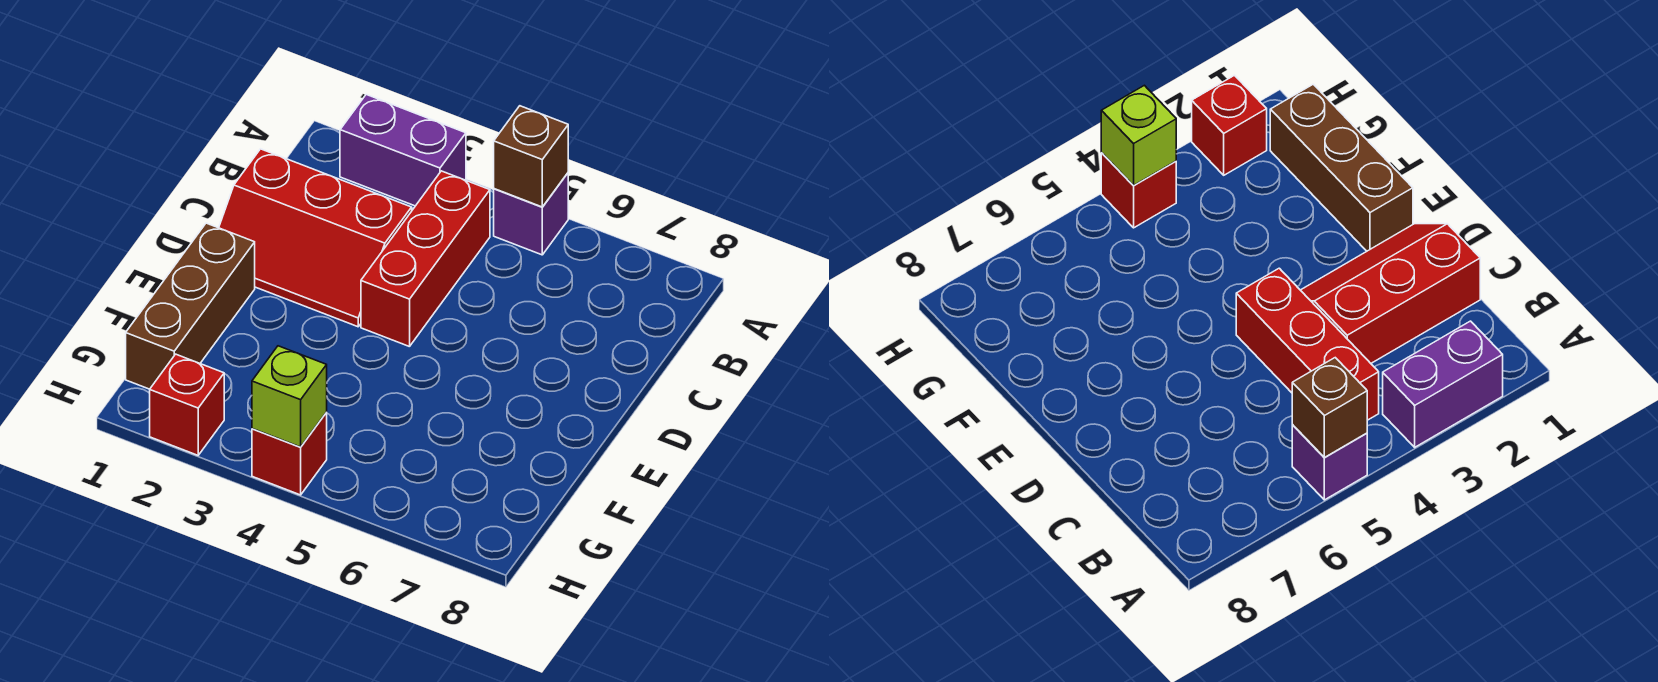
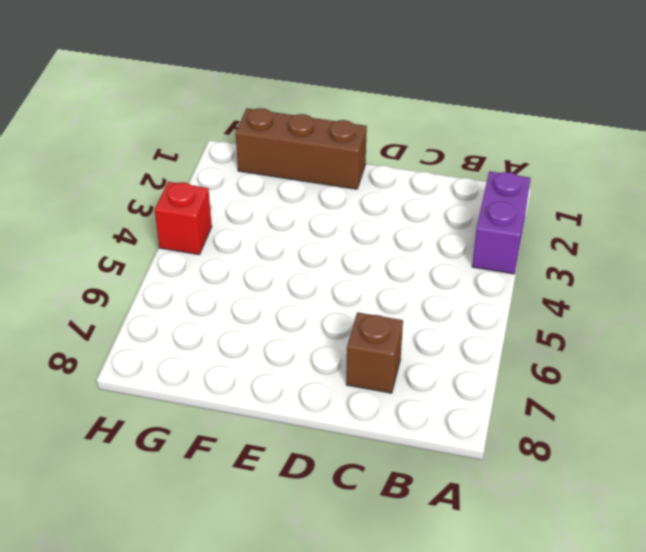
brown 1x1 brick [346,312,403,393] -> brown 1x1 brick moved to [494,106,568,207]
none -> purple 1x1 brick [494,173,568,255]
none -> red 1x3 brick [361,171,490,347]

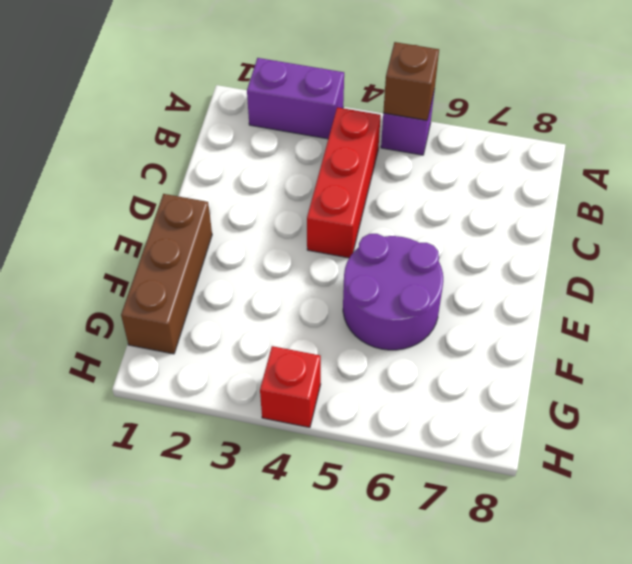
purple 2x2 round brick [343,234,443,350] -> none
none -> red 2x3 slope [219,149,412,327]
none -> red 1x1 brick [150,354,224,455]

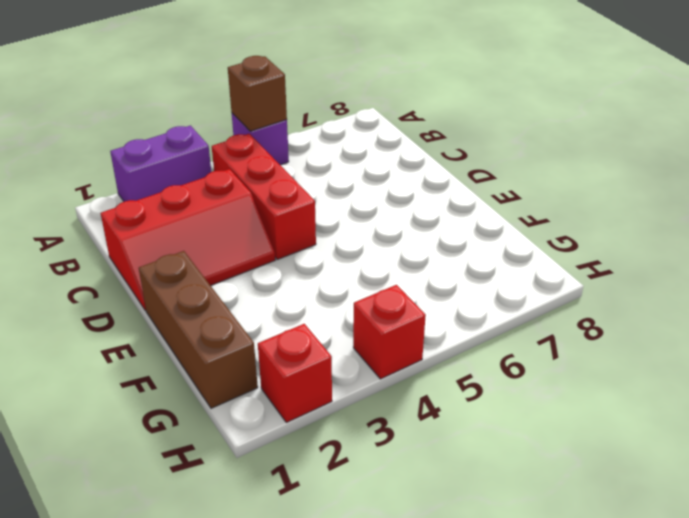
none -> lime 1x1 brick [252,346,327,447]

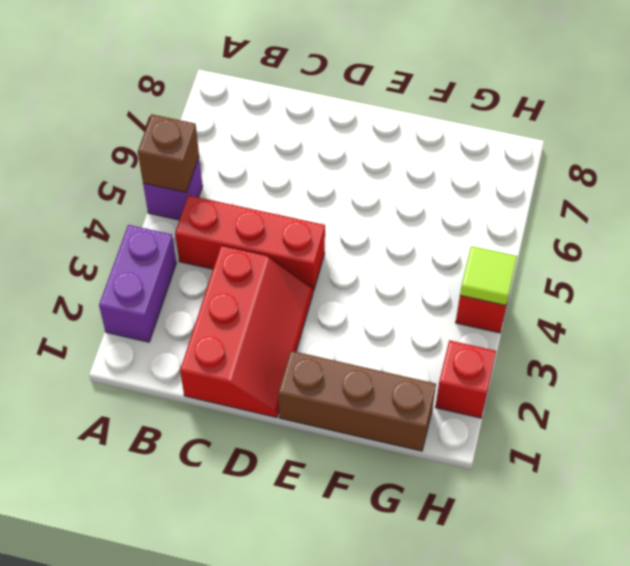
lime 1x1 tile [460,246,517,305] -> lime 1x1 brick [252,346,327,447]

